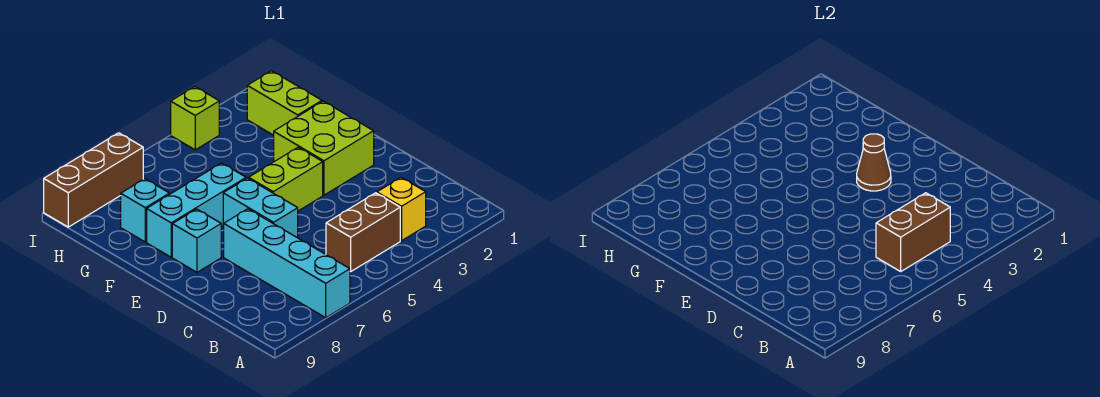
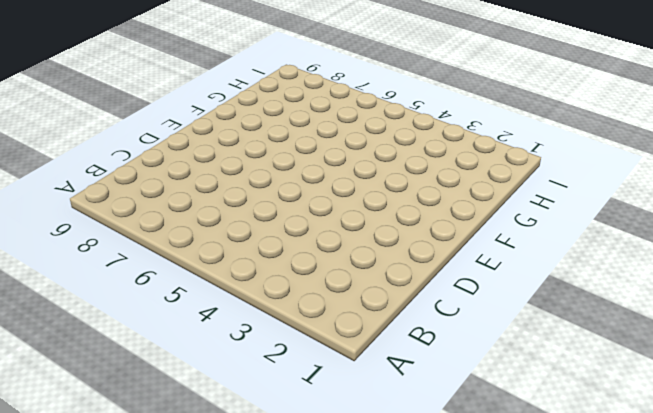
none -> cyan 1x4 brick [224,209,350,318]
none -> yellow 1x1 brick [377,178,426,241]
none -> brown 1x2 brick [326,193,400,271]

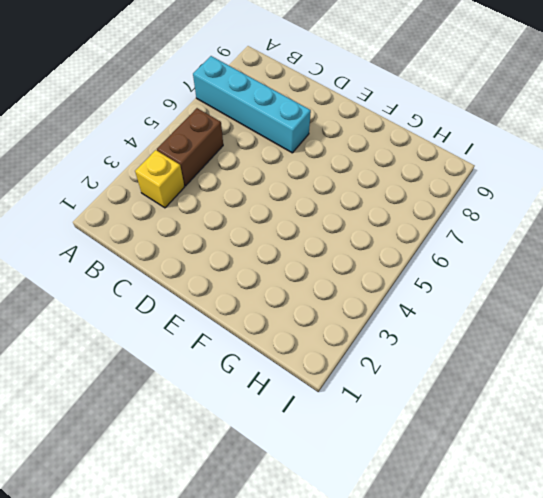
none -> cyan 1x2 brick [223,178,298,238]
none -> lime 2x2 brick [274,101,374,195]
none -> lime 1x2 brick [249,147,323,211]

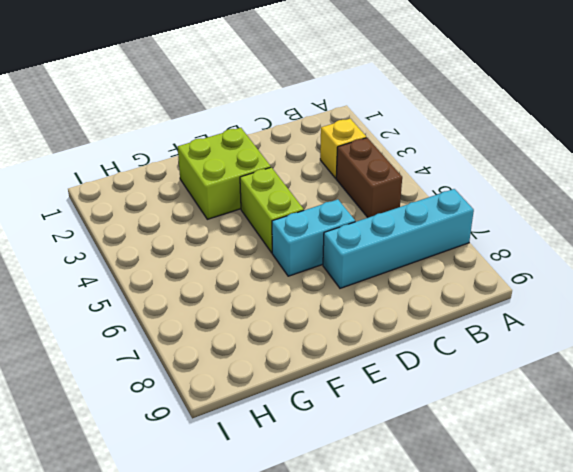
none -> cyan 1x1 brick [172,209,221,272]
none -> cyan 1x3 brick [147,163,246,257]
none -> lime 1x2 brick [247,71,322,135]

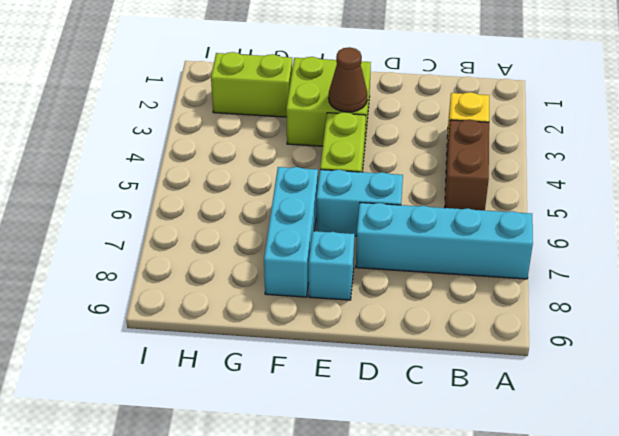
none -> cyan 1x1 brick [121,179,170,242]
none -> lime 1x1 brick [171,87,219,150]
none -> brown 1x3 brick [44,133,143,227]

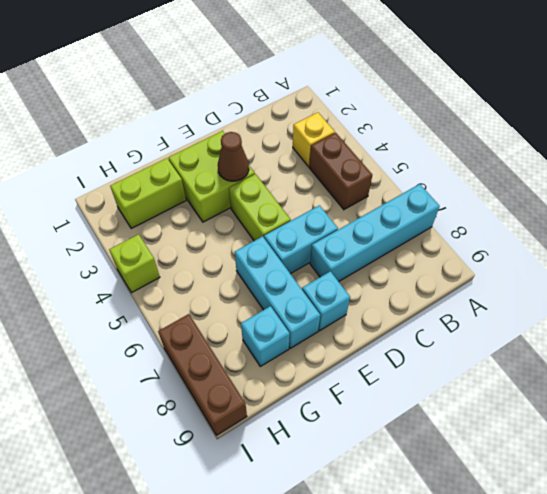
none -> brown 1x2 brick [876,193,950,271]

